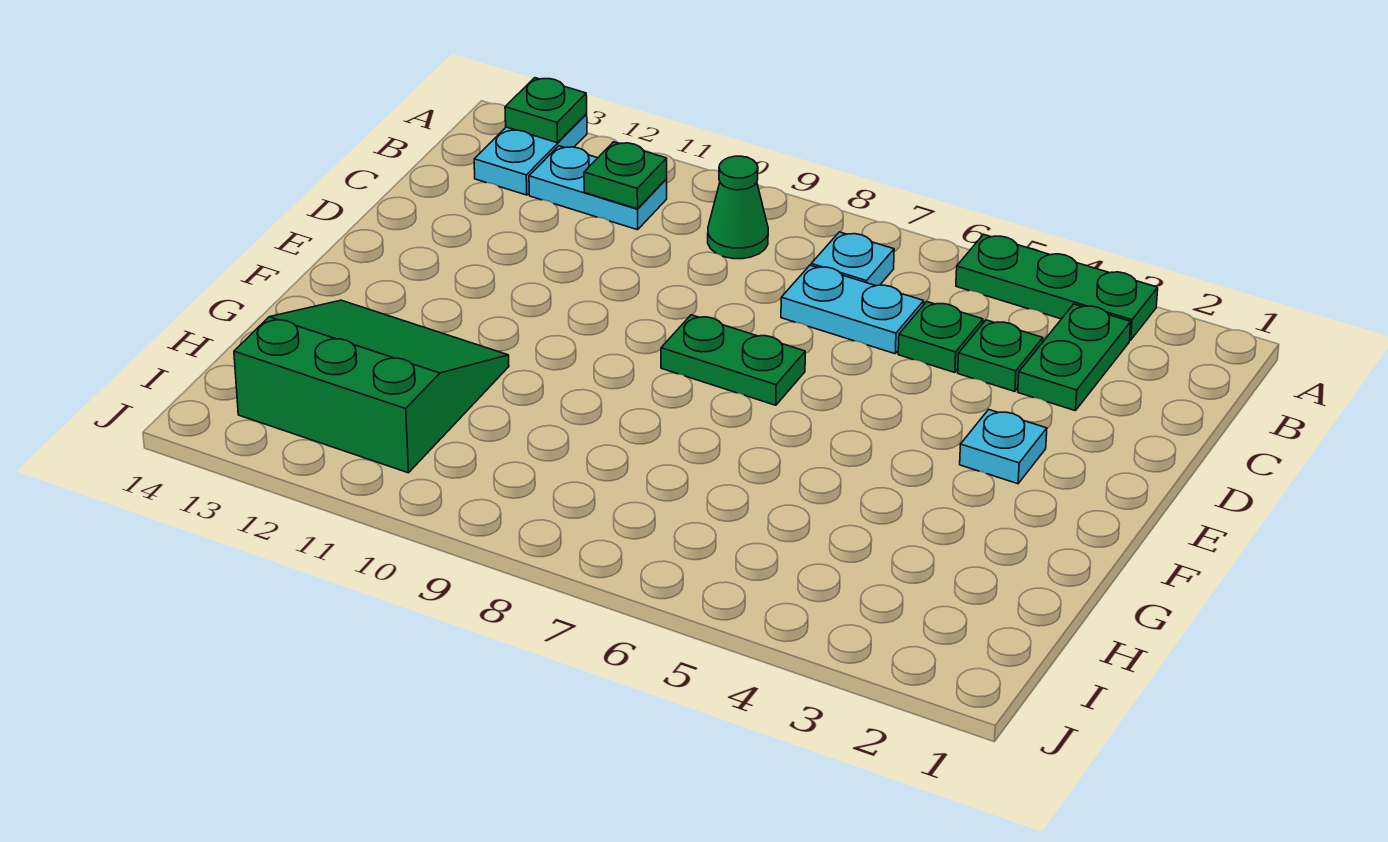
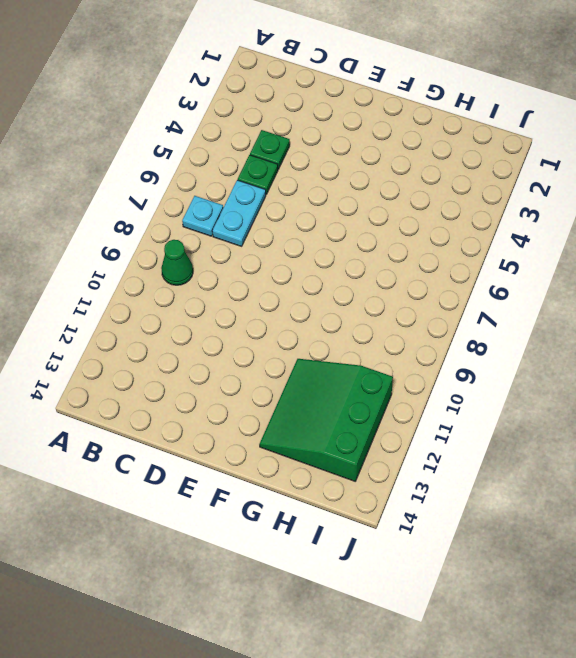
none -> green 1x3 plate [956,234,1158,340]
none -> cyan 1x2 plate [474,114,587,195]
none -> green 1x2 plate [1018,304,1131,411]

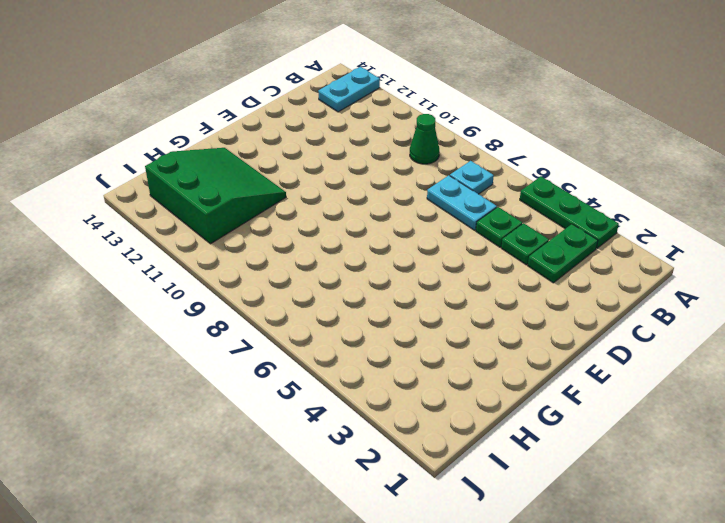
none -> cyan 1x2 plate [529,146,667,230]
none -> cyan 1x1 plate [960,410,1047,484]
none -> green 1x2 plate [661,315,805,405]

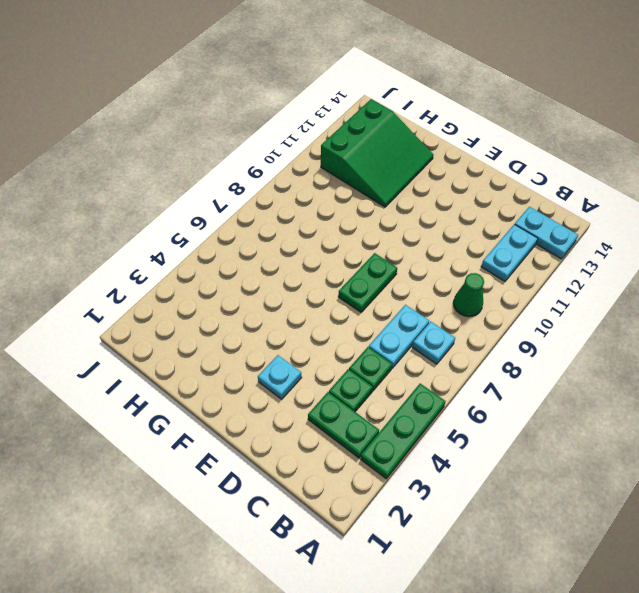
none -> green 1x1 plate [505,78,587,143]
none -> green 1x1 plate [584,142,667,209]

